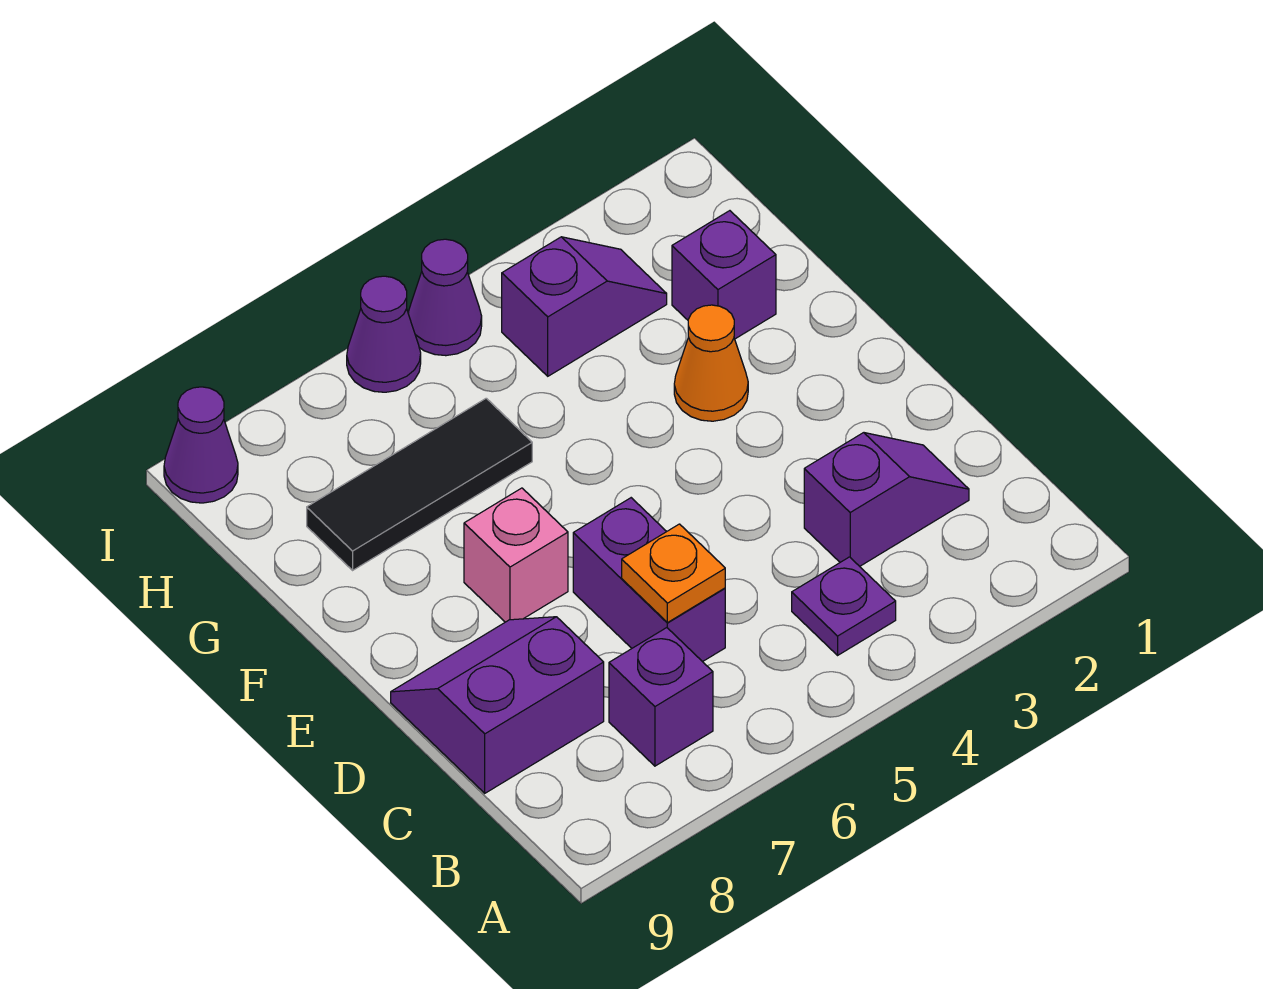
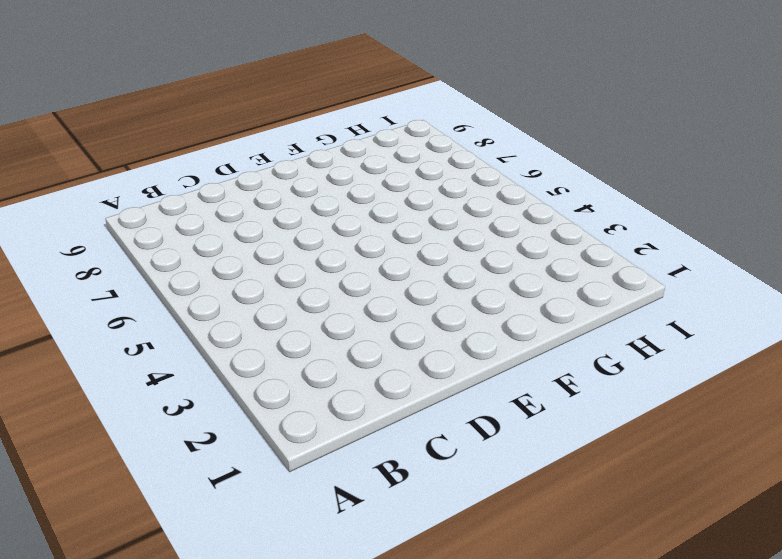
none -> purple 1x1 plate [792,557,896,655]
none -> purple 1x1 brick [609,628,713,766]
none -> purple 1x2 slope [804,433,969,566]

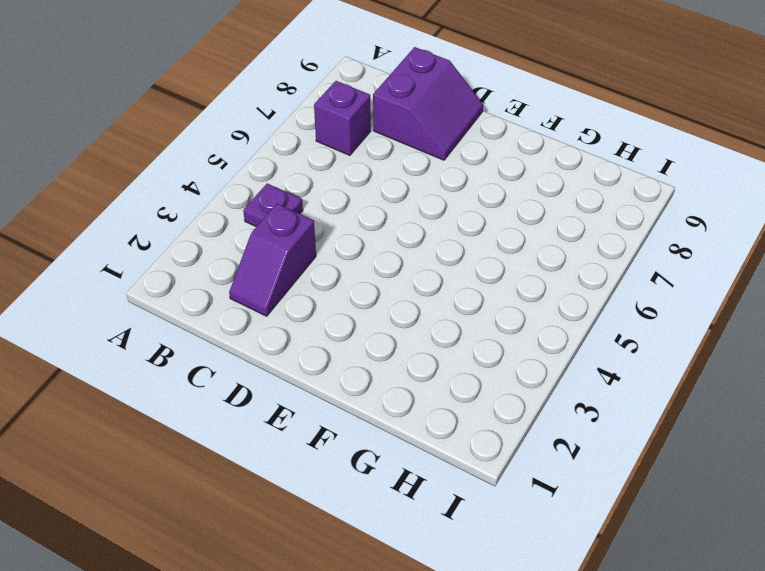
none -> purple 1x2 brick [573,498,725,662]
none -> pink 1x1 brick [464,488,568,622]
none -> orange 1x1 cone [674,305,748,421]

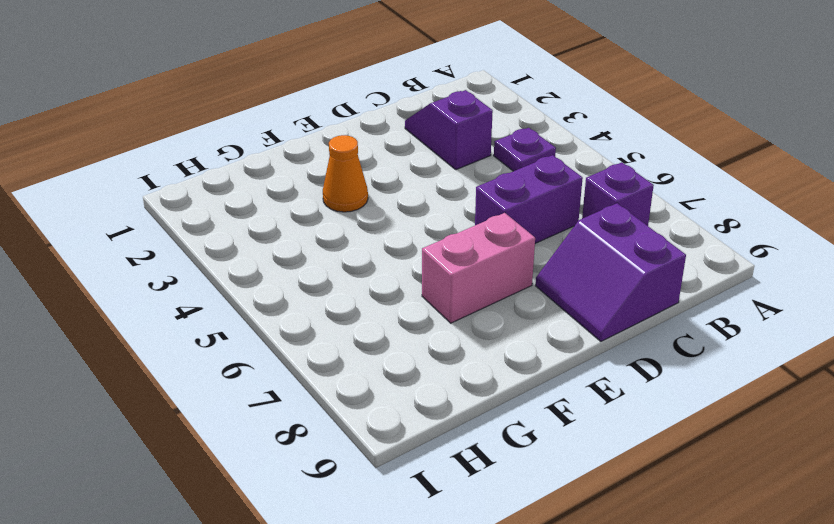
pink 1x2 brick [422,213,535,323] -> pink 1x1 brick [464,488,568,622]
none -> purple 1x1 brick [672,211,776,339]
none -> black 1x3 tile [307,398,532,570]
none -> purple 1x2 slope [502,237,667,376]

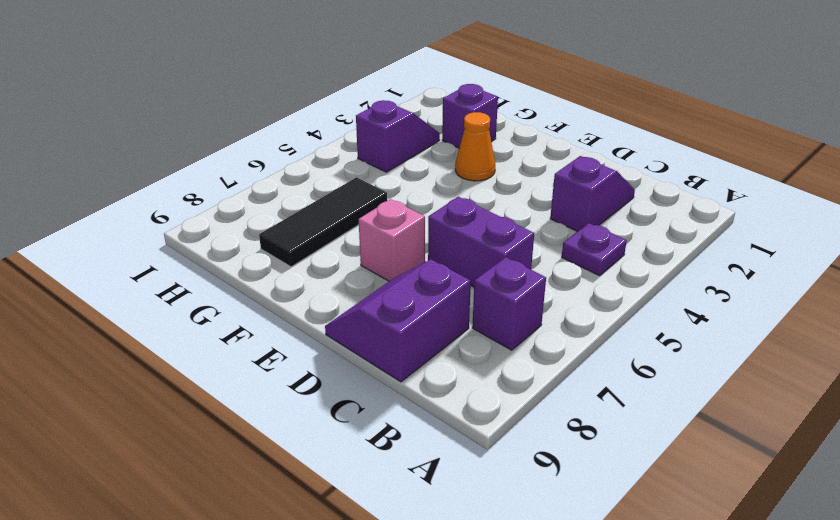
none -> purple 1x1 cone [408,239,482,356]
none -> purple 1x1 cone [347,276,421,392]
none -> purple 1x1 cone [164,387,238,503]

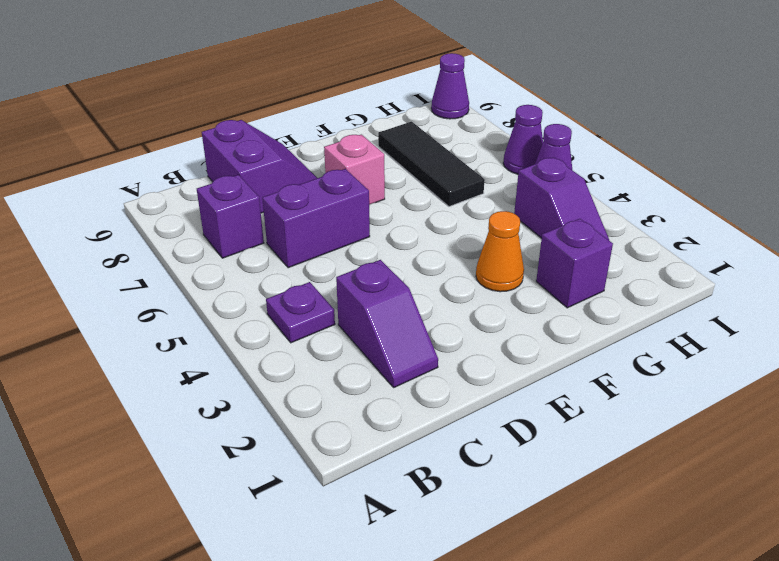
none -> orange 1x1 plate [622,524,725,623]

